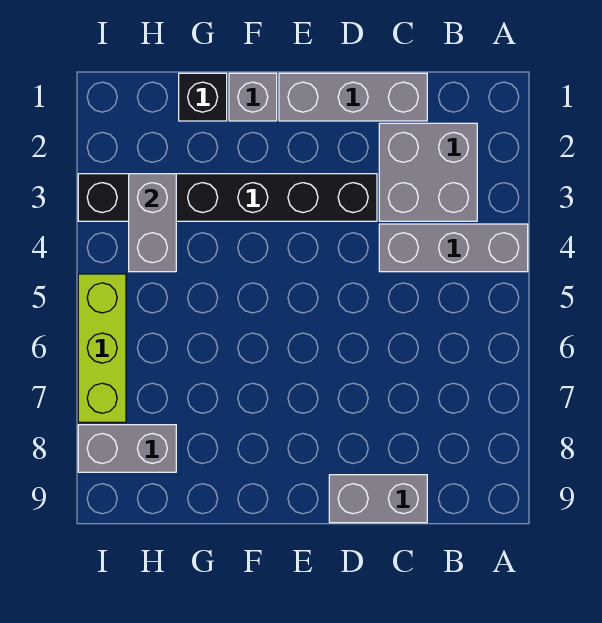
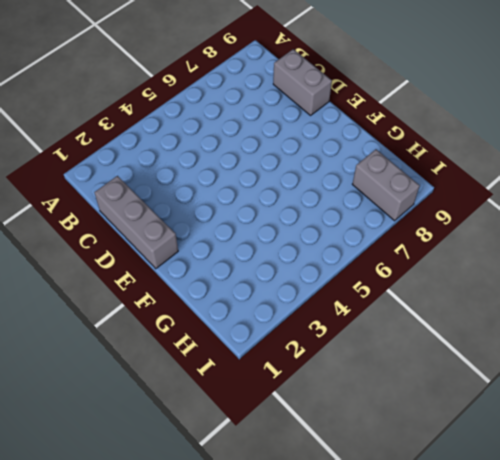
none -> grey 1x3 brick [379,224,528,272]
none -> grey 2x2 brick [379,123,477,221]

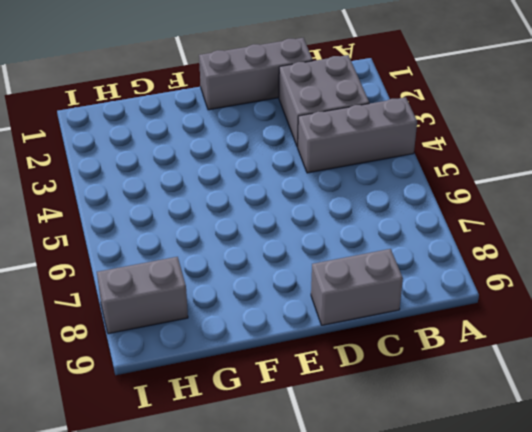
none -> black 1x6 brick [78,174,377,221]
none -> grey 1x1 brick [229,73,277,121]

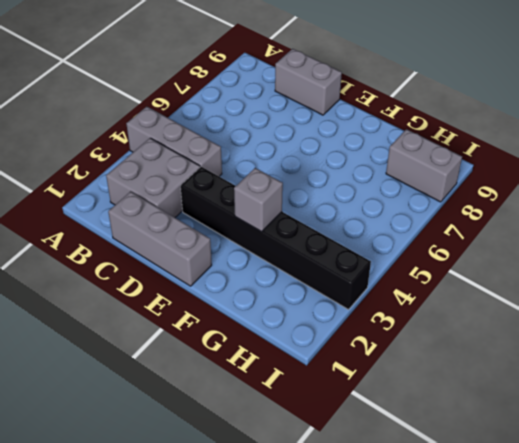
grey 1x1 brick [234,168,283,232] -> grey 1x1 brick moved to [229,73,277,121]
none -> black 1x1 brick [179,73,227,121]
none -> lime 1x3 brick [78,274,126,422]

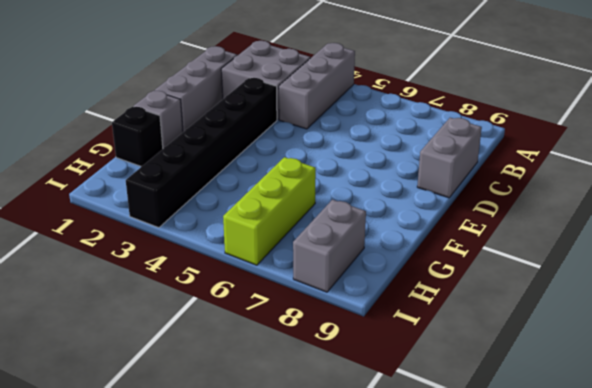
lime 1x3 brick [223,157,316,265] -> lime 1x3 brick turned to [78,274,126,422]
none -> grey 1x2 brick [129,174,176,272]

